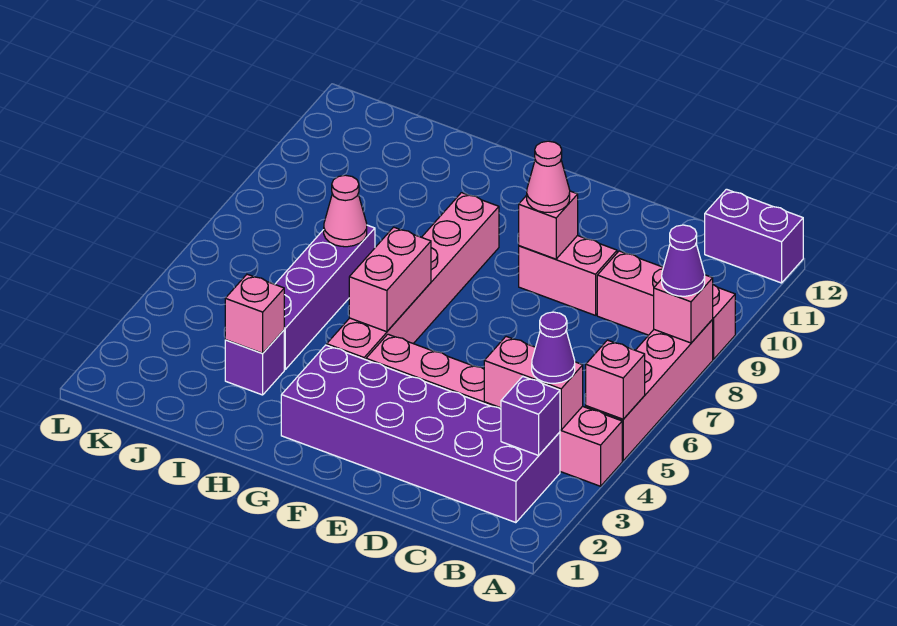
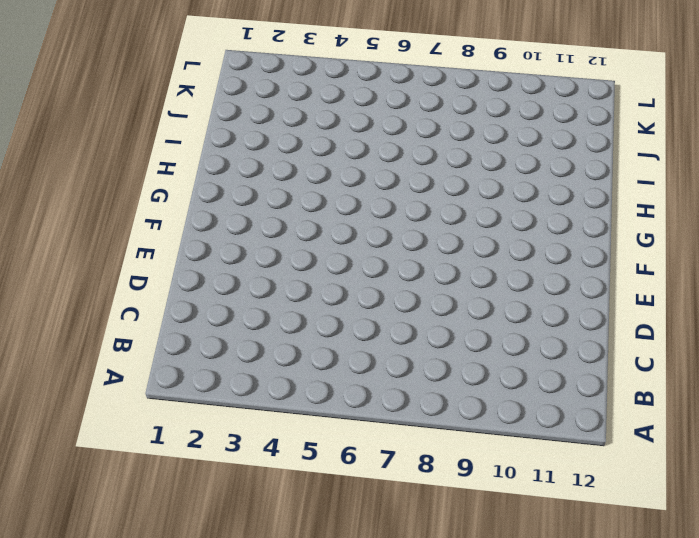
none -> pink 1x6 brick [366,334,622,486]
none -> pink 1x4 brick [586,320,713,461]
none -> pink 1x3 brick [597,251,735,359]

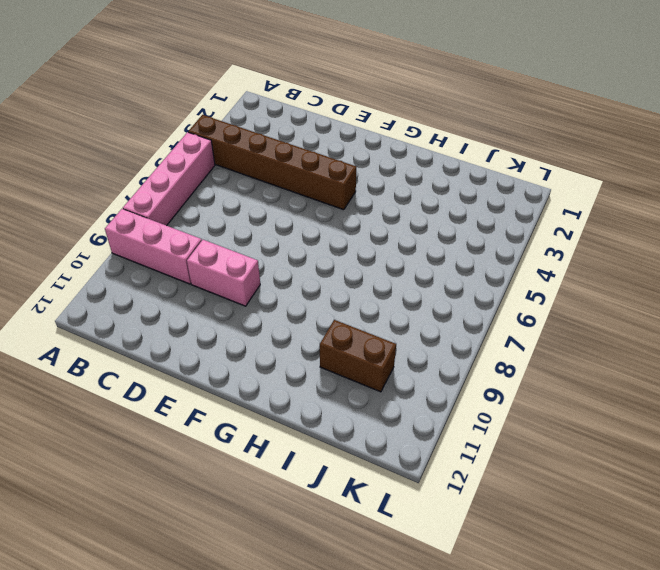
brown 1x6 brick [188,115,356,210] -> pink 1x6 brick [366,334,622,486]
brown 1x2 brick [320,320,396,392] -> none
none -> purple 1x2 brick [705,189,803,283]
none -> purple 2x6 brick [281,345,560,523]
none -> pink 1x6 brick [327,193,499,360]

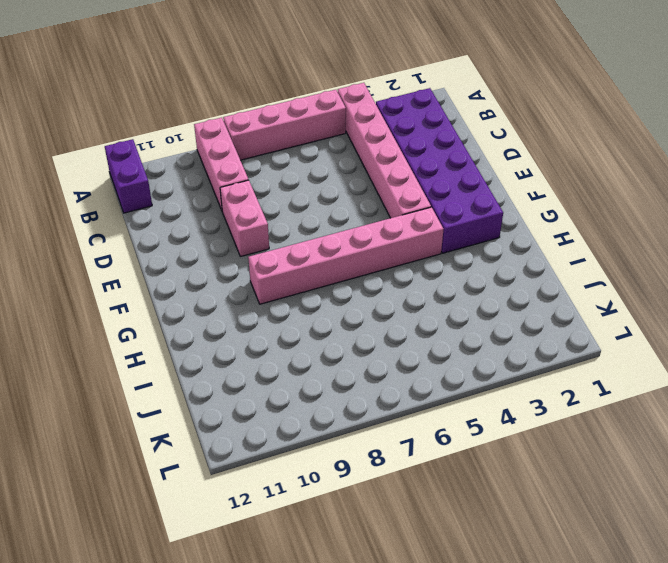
none -> purple 1x1 brick [225,330,284,395]
none -> purple 1x4 brick [275,225,375,369]
none -> pink 1x1 brick [586,340,645,419]

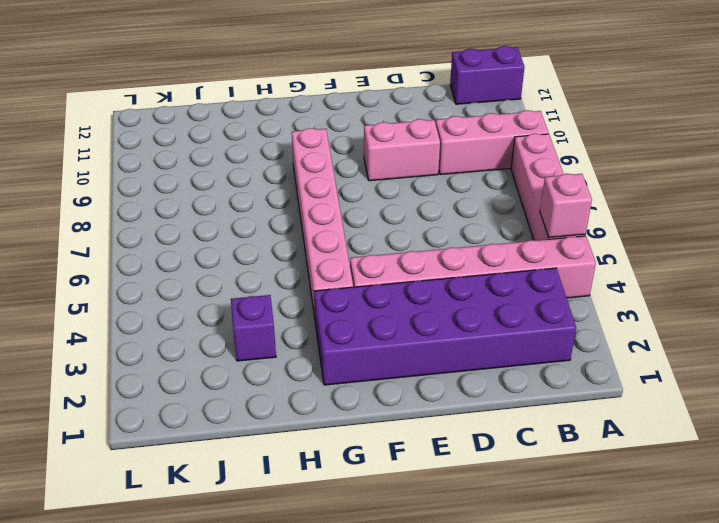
none -> purple 1x4 brick [275,225,375,369]
none -> pink 1x1 brick [654,275,713,343]
none -> purple 1x1 brick [501,377,560,455]

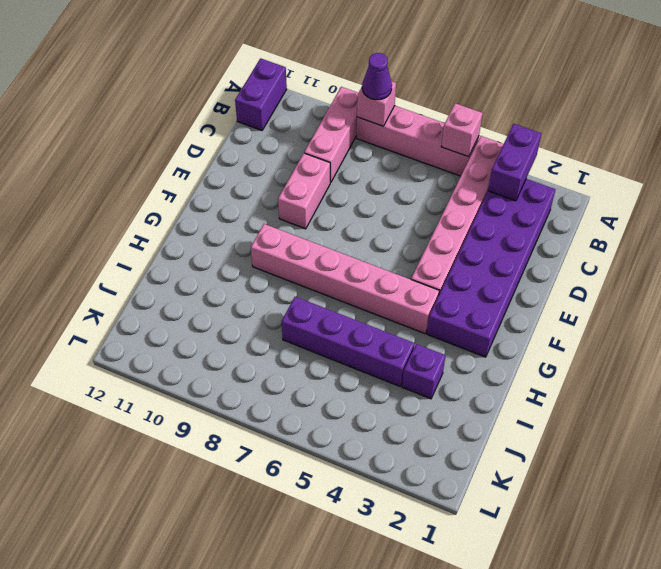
purple 1x2 brick [488,124,542,201] -> purple 1x1 brick [501,377,560,455]
none -> pink 1x2 brick [484,337,583,430]
none -> pink 1x1 brick [519,191,578,259]
none -> pink 1x2 brick [349,227,431,332]

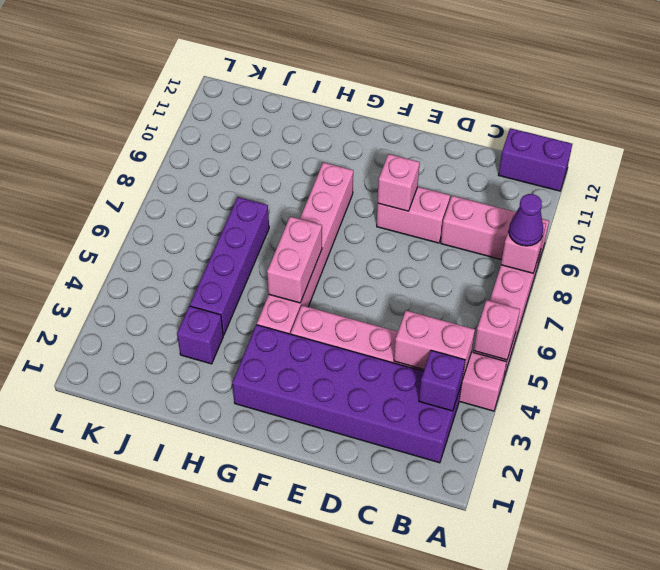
none -> pink 1x1 brick [225,274,284,353]
none -> pink 1x1 cone [324,175,367,247]
none -> purple 1x1 cone [532,312,575,383]

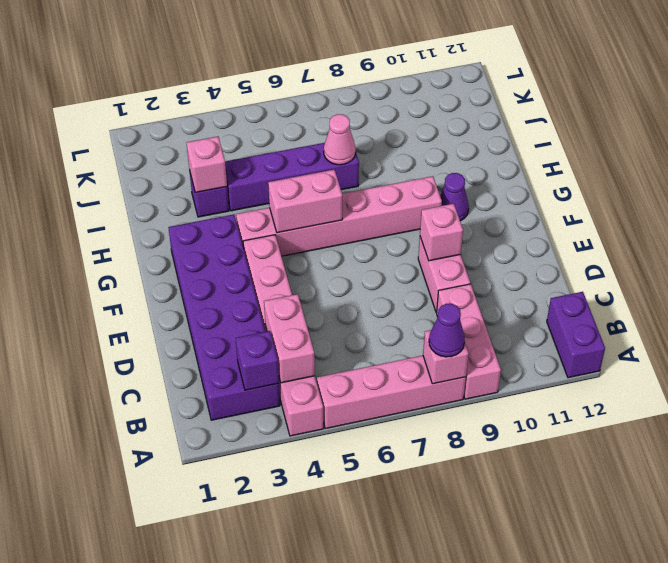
purple 1x1 cone [440,173,469,221] -> purple 1x1 cone moved to [532,312,575,383]
none -> pink 1x1 brick [586,340,645,419]
none -> pink 1x1 cone [527,141,570,213]

